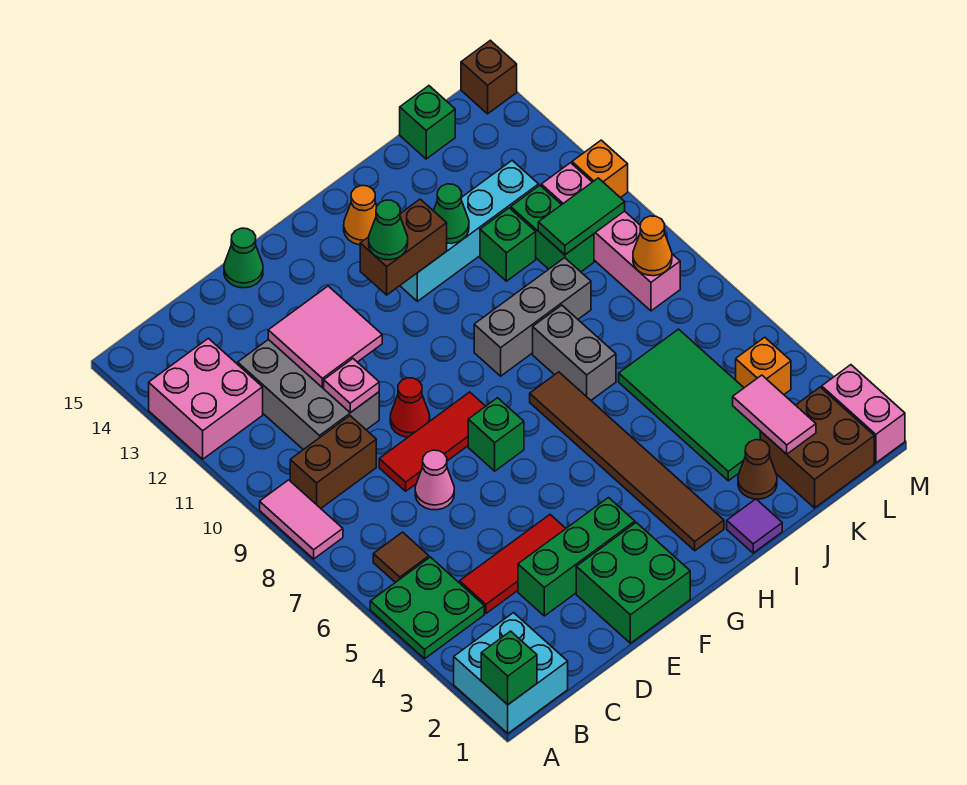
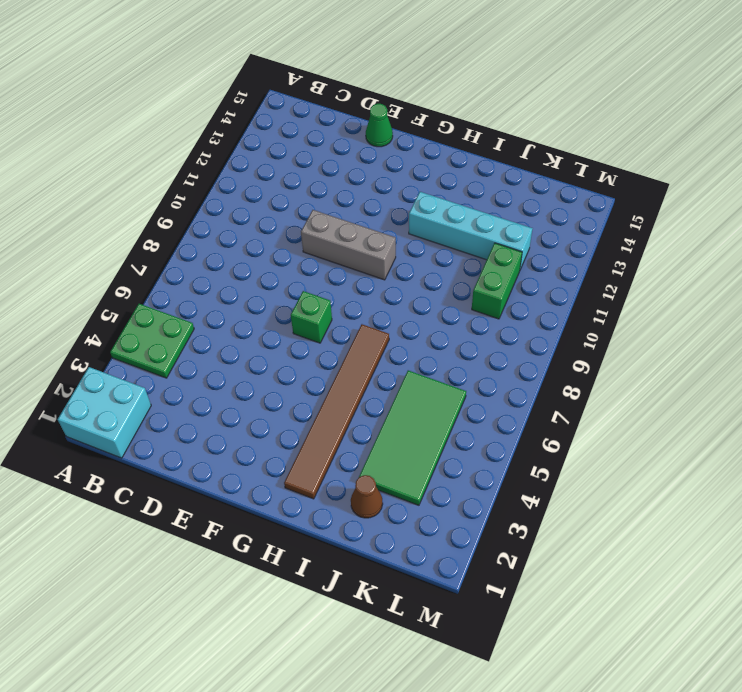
grey 1x3 brick [301,210,396,280] -> grey 1x3 brick moved to [474,258,591,376]
none -> pink 1x2 tile [260,480,343,559]
none -> pink 2x2 brick [149,338,263,459]
none -> brown 1x1 tile [373,532,429,583]
none -> brown 1x2 brick [290,416,376,508]

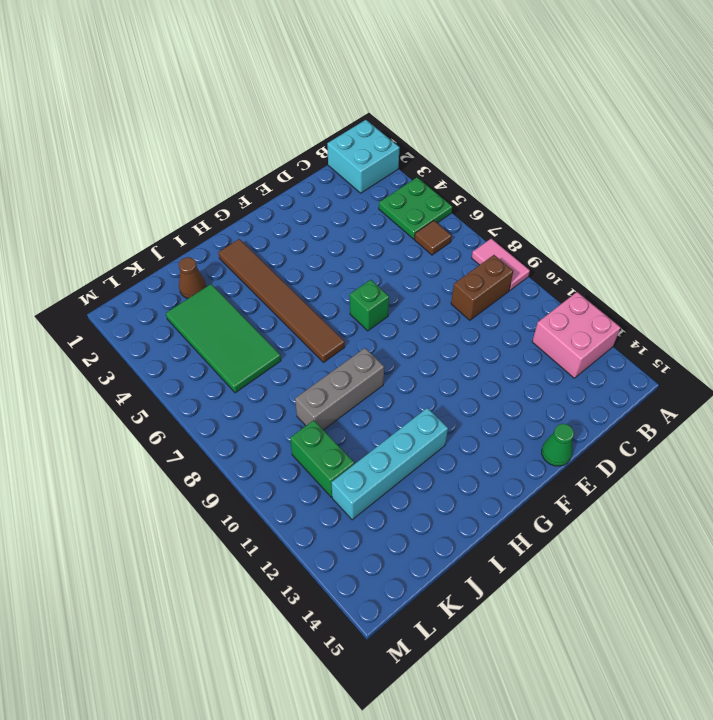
none -> red 1x3 tile [460,515,566,613]
none -> grey 2x3 brick [238,339,379,450]
none -> green 1x3 brick [518,498,635,616]
none -> pink 1x1 cone [415,450,454,510]

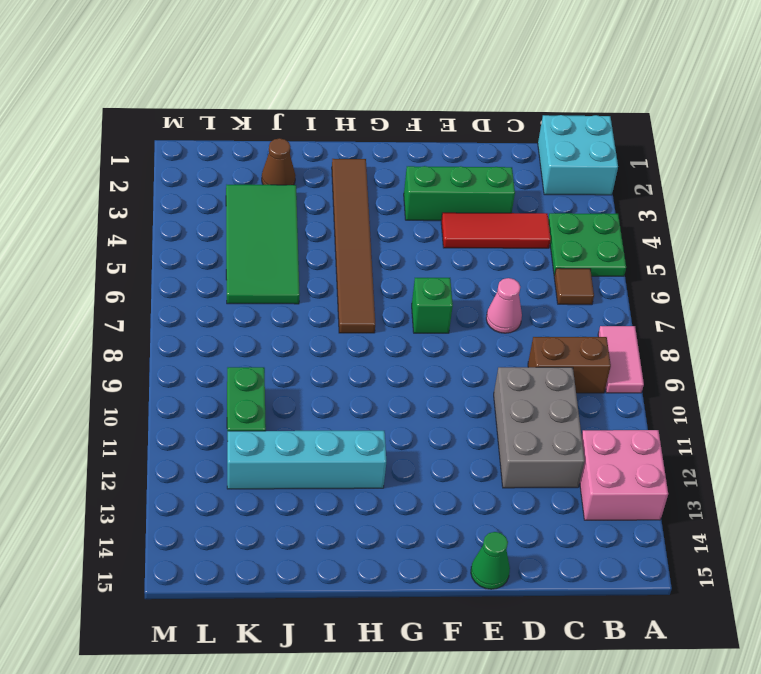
none -> red 1x3 tile [379,392,485,491]
none -> green 2x2 brick [576,523,690,643]
none -> red 1x1 cone [390,378,430,437]
none -> grey 1x3 brick [474,258,591,376]

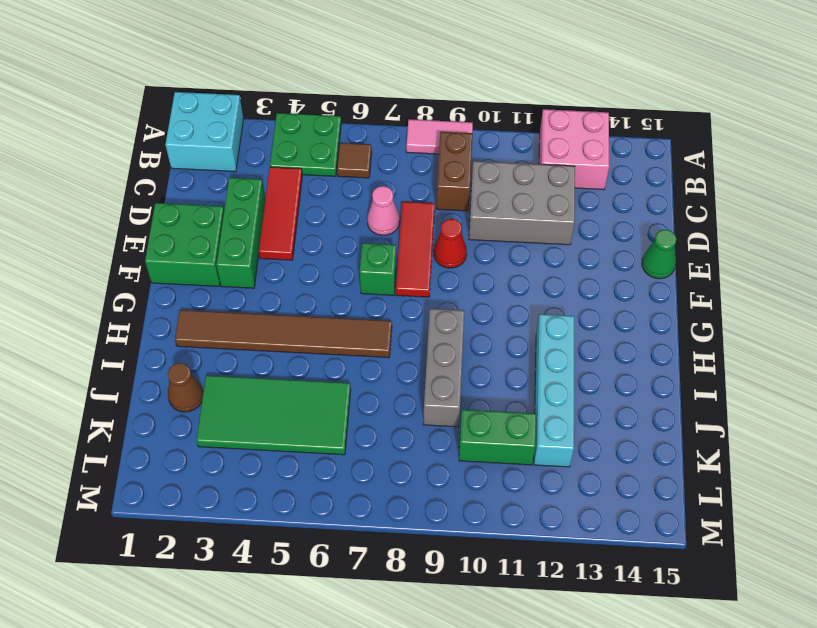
none -> orange 1x1 cone [344,186,377,245]
none -> purple 1x1 tile [727,499,782,553]
none -> grey 1x2 brick [533,305,616,400]
none -> green 1x1 brick [480,208,536,281]

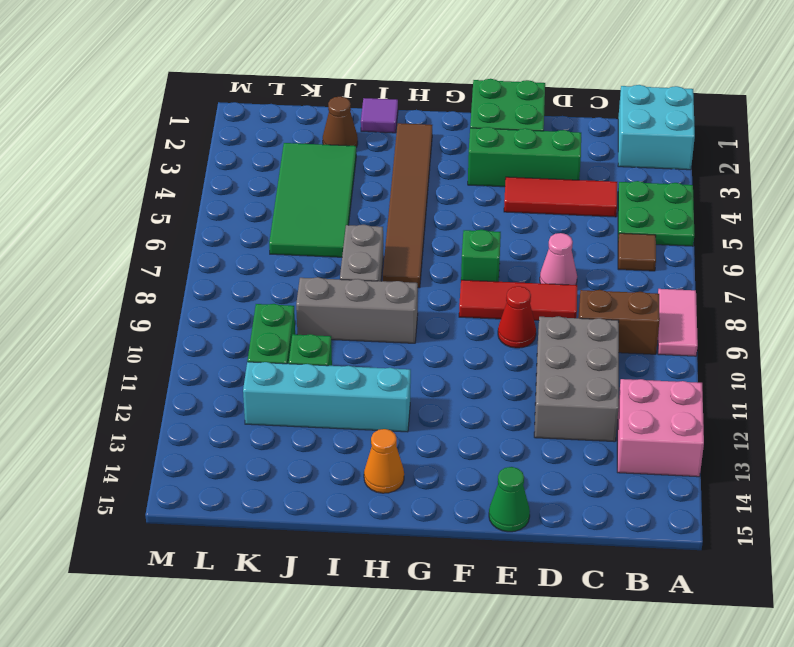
none -> brown 2x2 brick [760,387,874,508]
none -> green 1x1 brick [400,86,455,159]
none -> orange 1x1 brick [736,337,791,394]
none -> pink 1x4 brick [541,163,680,311]

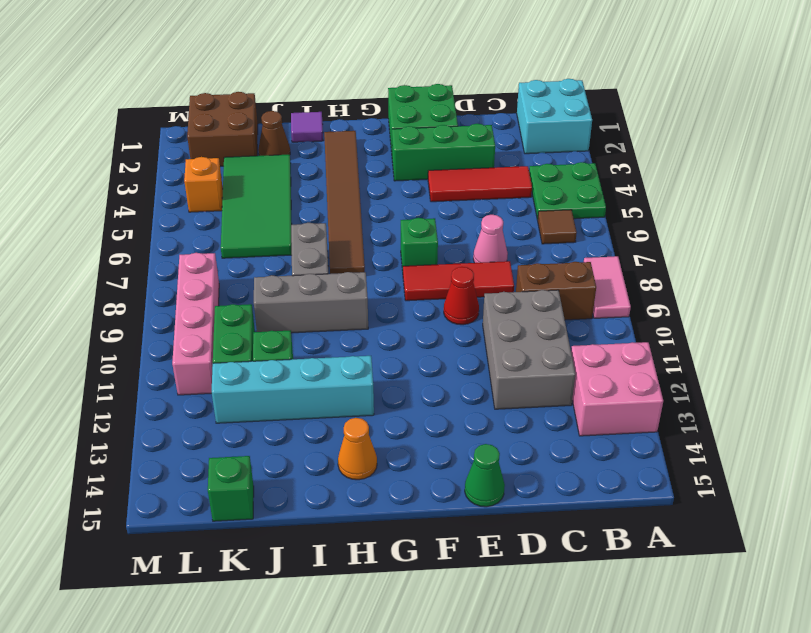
none -> pink 1x2 brick [822,365,905,463]
none -> orange 1x1 brick [572,140,628,198]
none -> brown 1x1 brick [461,40,517,114]
none -> green 1x1 brick [481,631,537,705]

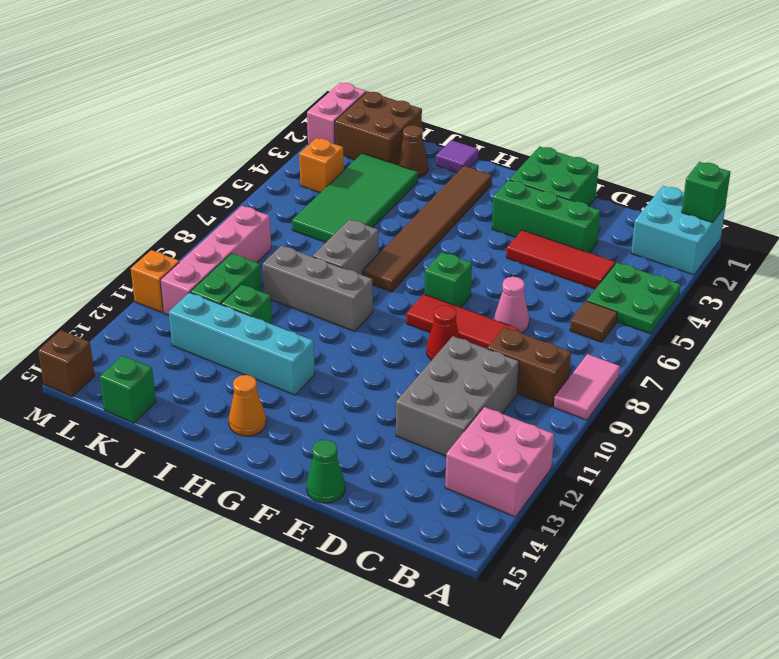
none -> pink 1x1 plate [324,359,379,413]
none -> pink 2x2 tile [268,286,382,388]
none -> brown 1x2 brick [360,199,447,295]
none -> green 1x1 cone [434,184,469,244]

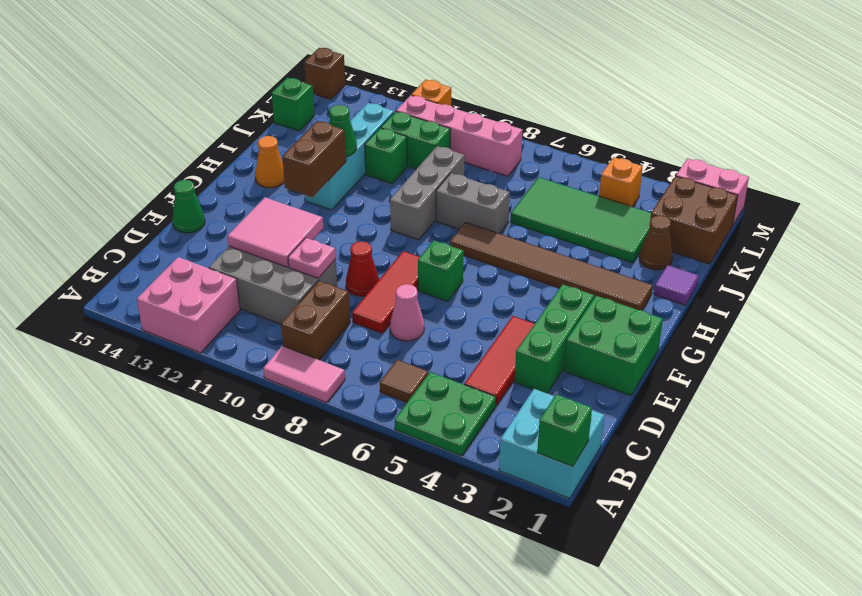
none -> pink 1x2 tile [733,375,816,454]
none -> green 1x2 tile [538,178,625,255]
none -> orange 1x1 cone [633,216,672,276]
none -> green 1x1 cone [369,200,408,260]

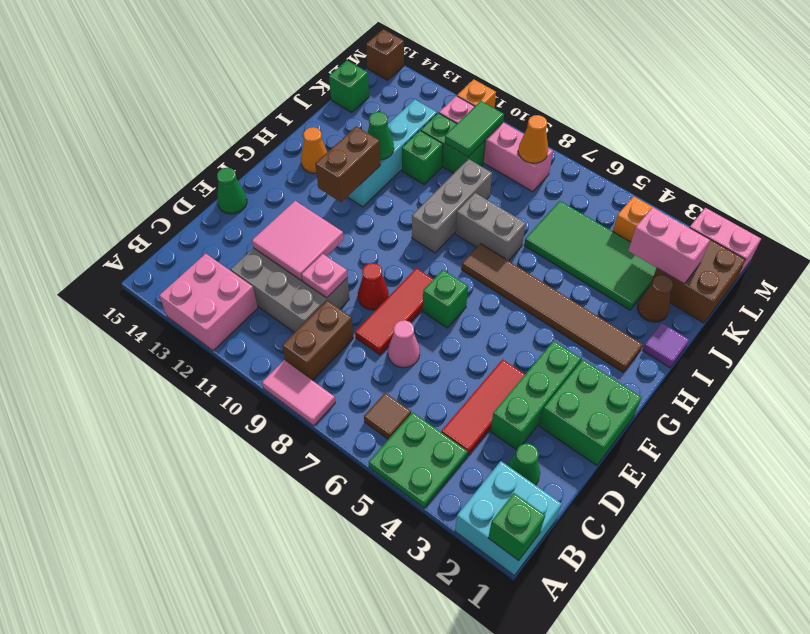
green 1x1 cone [507,443,540,485] -> green 1x1 cone moved to [369,200,408,260]
pink 1x2 brick [628,207,710,284] -> pink 1x2 tile [733,375,816,454]

